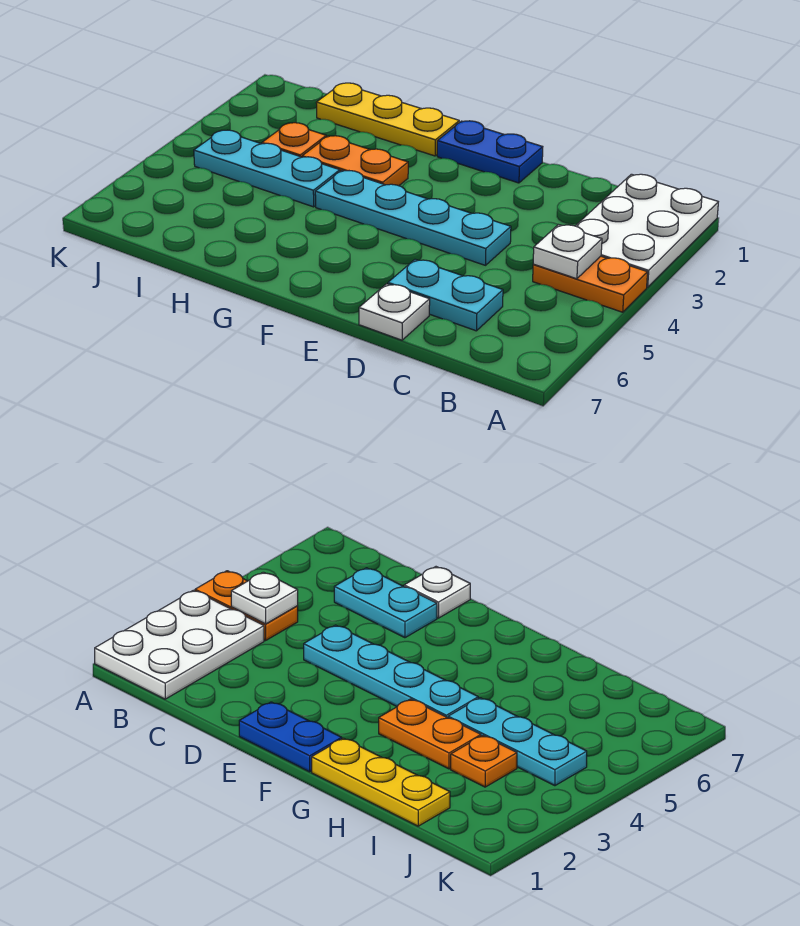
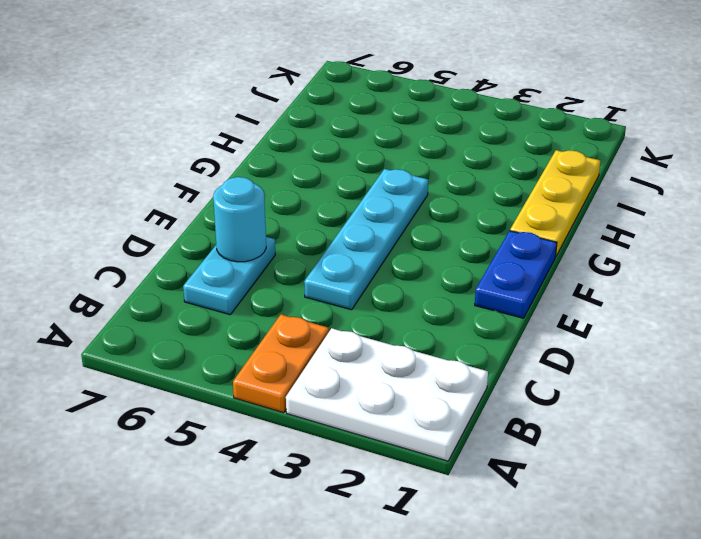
cyan 1x1 round brick [213,177,266,262] -> none
none -> white 1x1 plate [359,284,430,340]
none -> orange 1x2 plate [302,136,408,186]

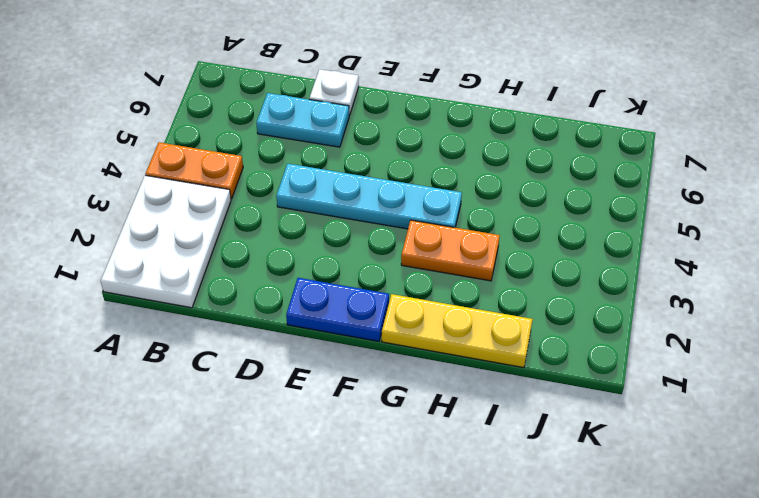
none -> cyan 1x3 plate [194,130,340,207]
none -> orange 1x1 plate [262,123,326,157]

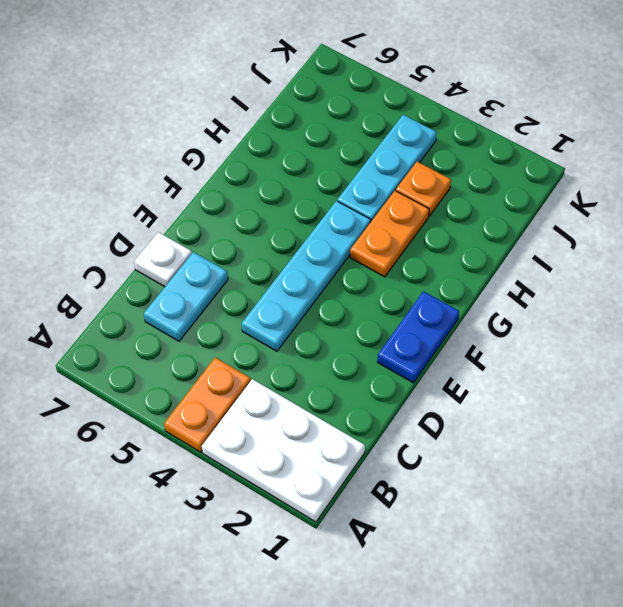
none -> yellow 1x3 plate [316,83,459,156]
none -> white 1x1 plate [533,225,602,279]

